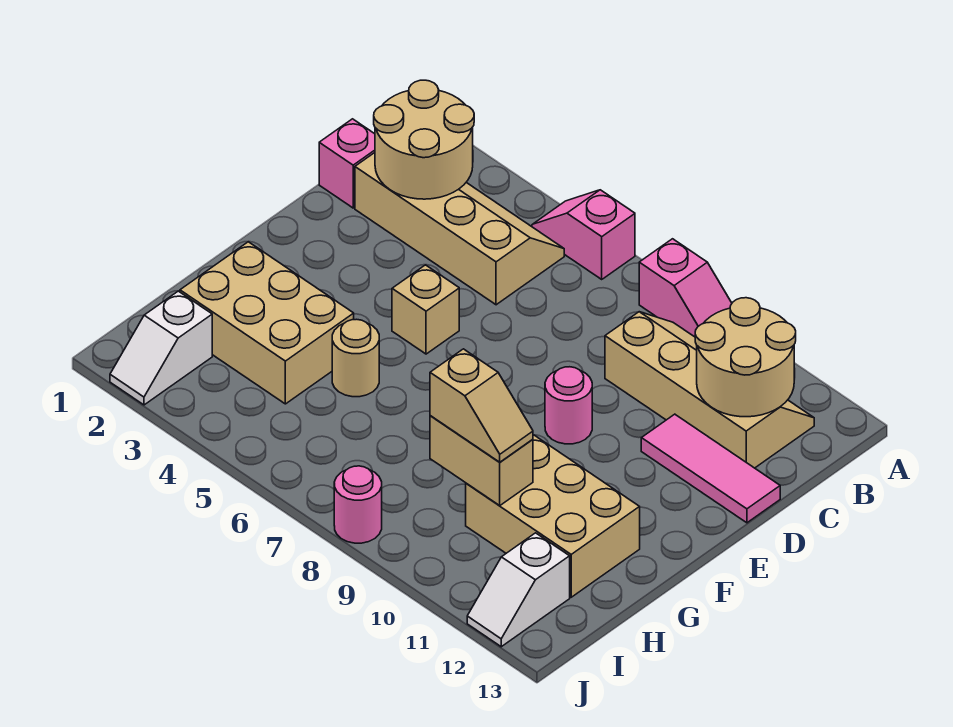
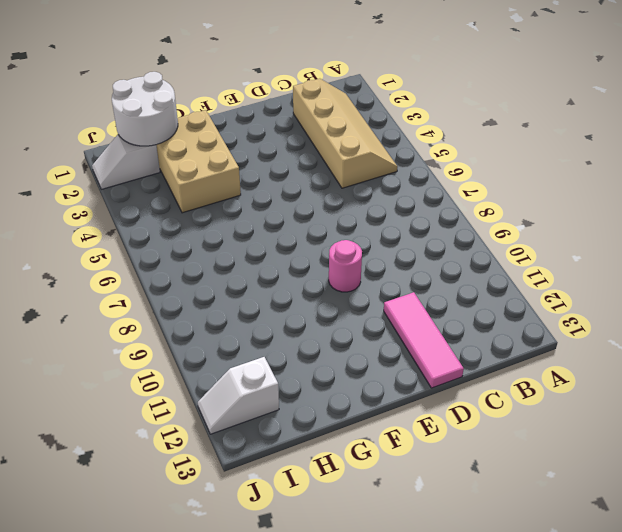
white 2x2 round brick [112,72,178,146] -> none
none -> pink 1x2 slope [532,190,635,279]
none -> pink 1x2 slope [639,239,732,337]
none -> tan 2x4 slope [605,312,814,468]

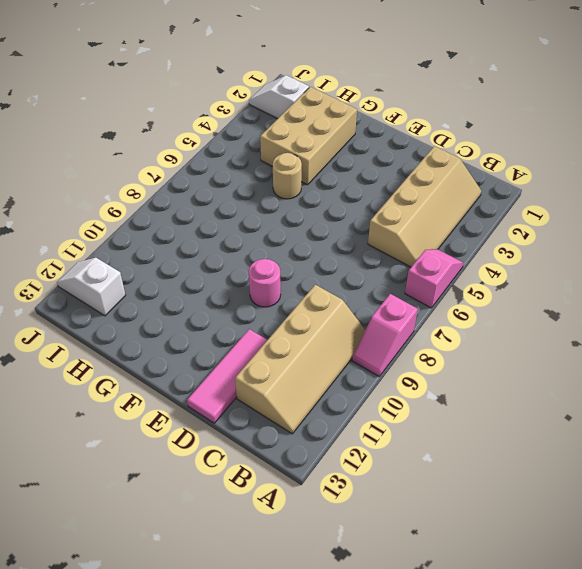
none -> pink 1x1 brick [319,119,375,208]
none -> tan 1x1 brick [392,265,459,354]
none -> tan 2x3 brick [466,435,640,597]

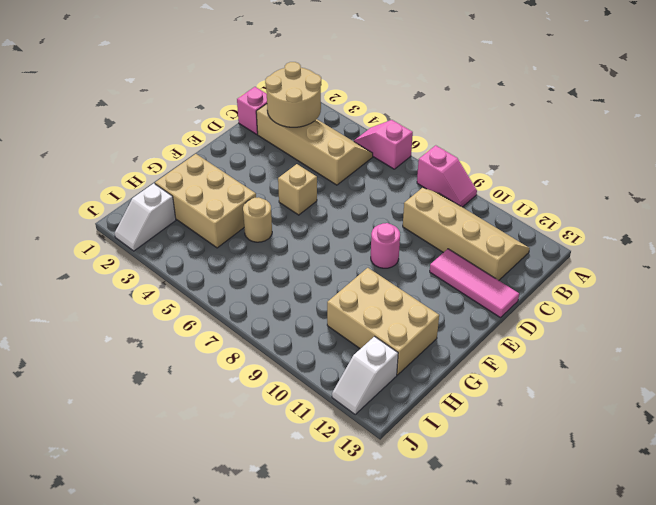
none -> pink 1x1 round brick [334,466,382,543]
none -> tan 2x2 round brick [695,298,796,417]
none -> tan 1x2 brick [430,416,533,505]

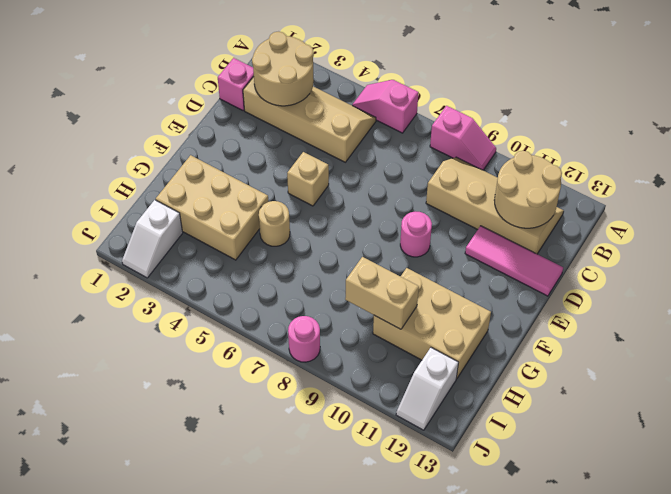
none -> tan 1x2 slope [430,349,533,462]

